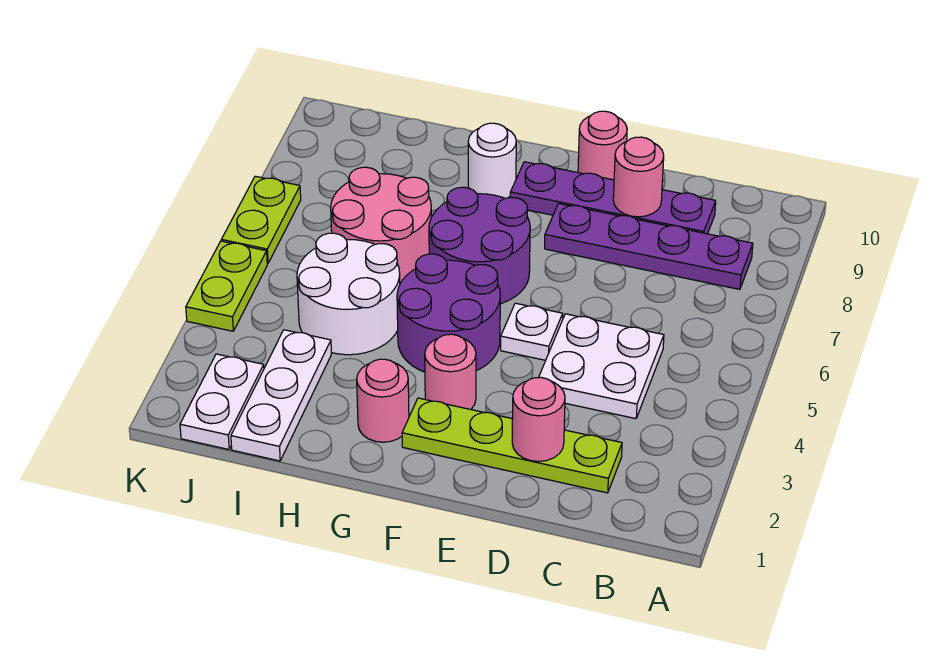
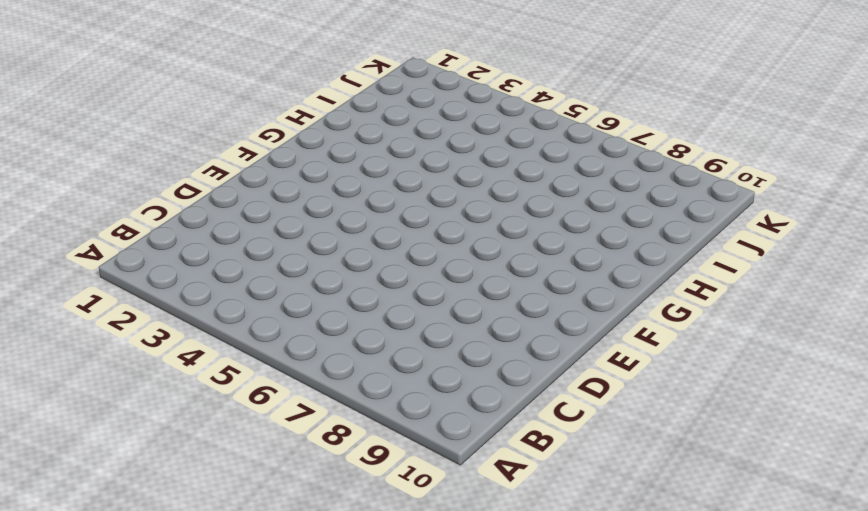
none -> purple 1x4 plate [545,204,753,289]
none -> lime 1x4 plate [402,398,622,493]
none -> white 2x2 plate [539,314,664,419]

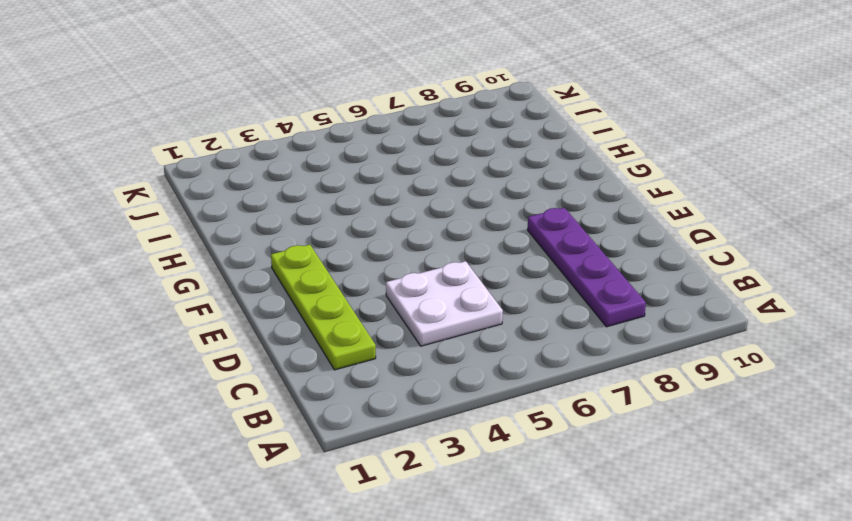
none -> purple 1x4 plate [510,162,716,234]
none -> white 1x1 plate [501,303,563,360]
none -> pink 1x1 round brick [578,111,627,180]

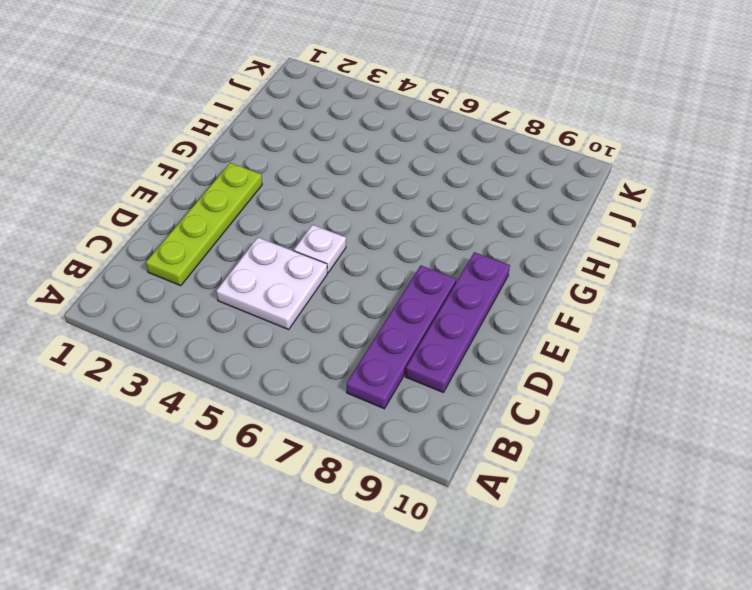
none -> pink 1x1 round brick [578,111,627,180]
none -> pink 1x1 round brick [425,334,476,409]
none -> purple 2x2 round brick [397,254,500,372]

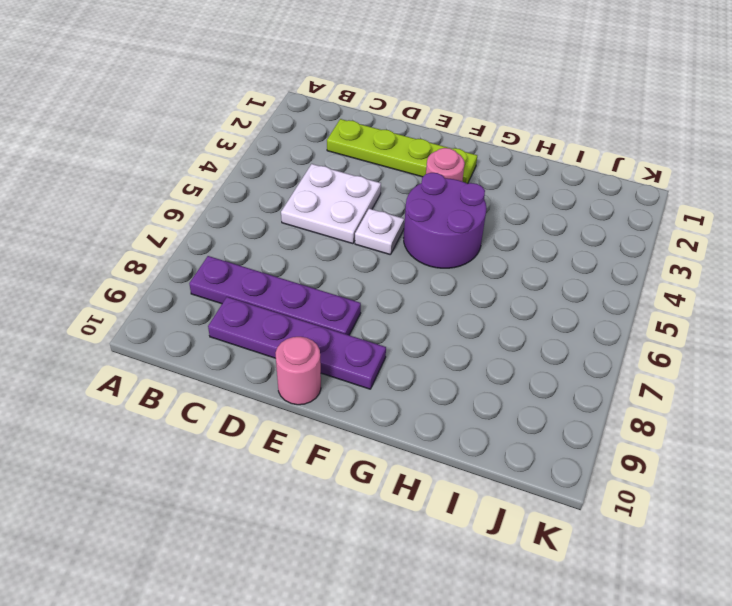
none -> purple 2x2 round brick [429,187,530,304]
none -> pink 1x1 round brick [357,359,409,442]
none -> white 1x1 round brick [468,123,516,198]

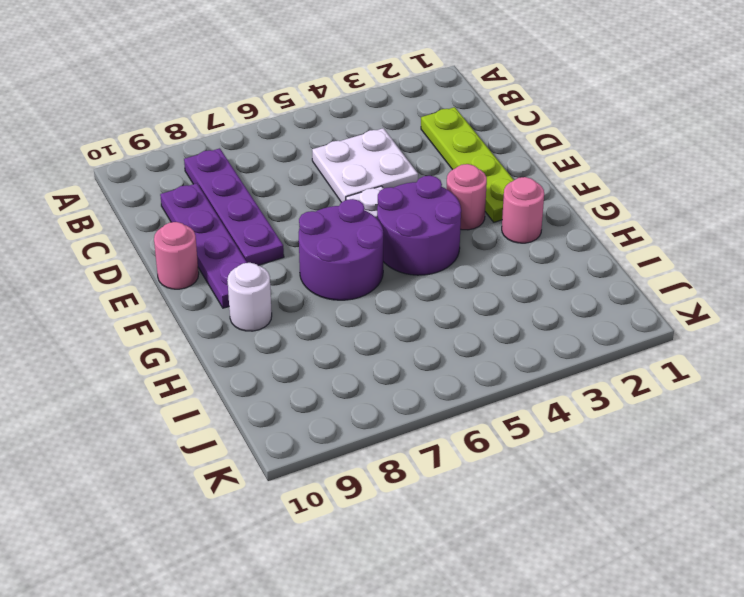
none -> white 2x2 round brick [297,233,400,355]
none -> pink 2x2 round brick [331,167,431,283]
none -> white 1x3 plate [231,330,331,461]

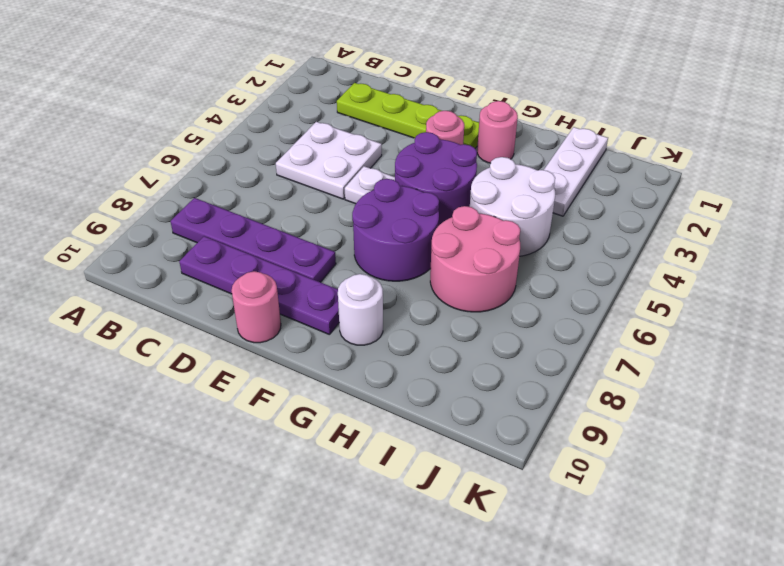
none -> white 1x2 plate [180,354,264,450]
none -> lime 1x2 plate [186,241,267,331]
none -> lime 1x2 plate [221,176,301,264]

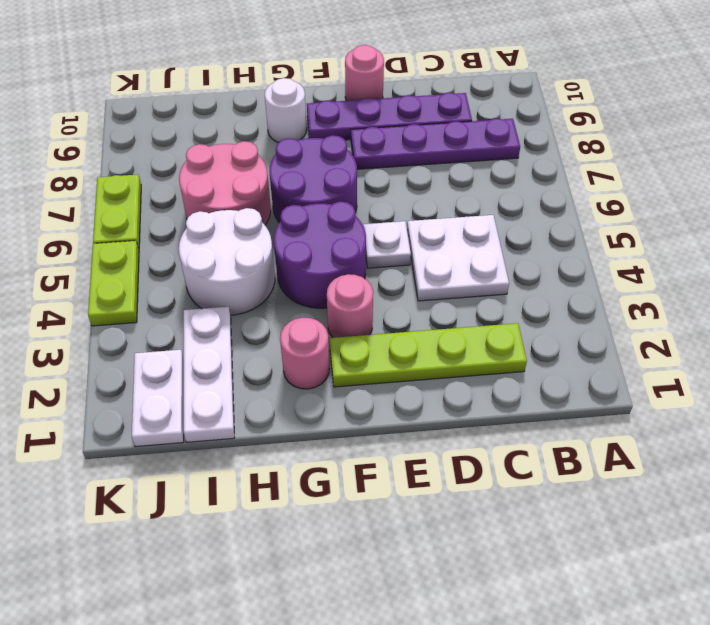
none -> pink 1x1 round brick [512,377,565,462]
none -> pink 1x1 round brick [613,137,664,217]

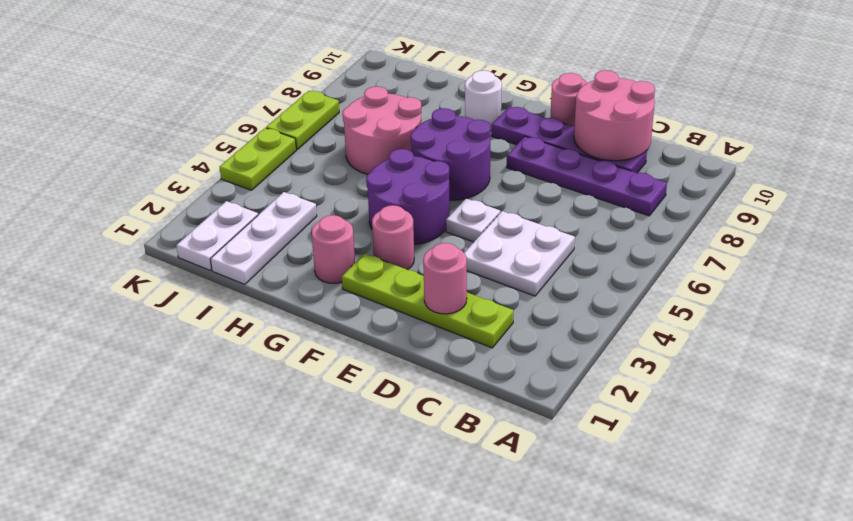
pink 2x2 round brick [574,70,655,161] -> pink 1x1 round brick [613,137,664,217]
none -> white 2x2 round brick [297,233,400,355]

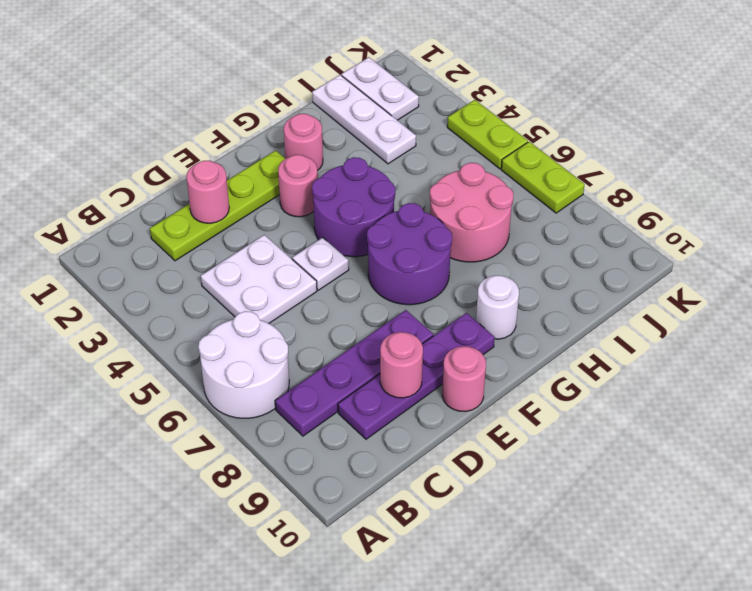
white 2x2 round brick [198,311,289,418] -> white 2x2 round brick moved to [297,233,400,355]

